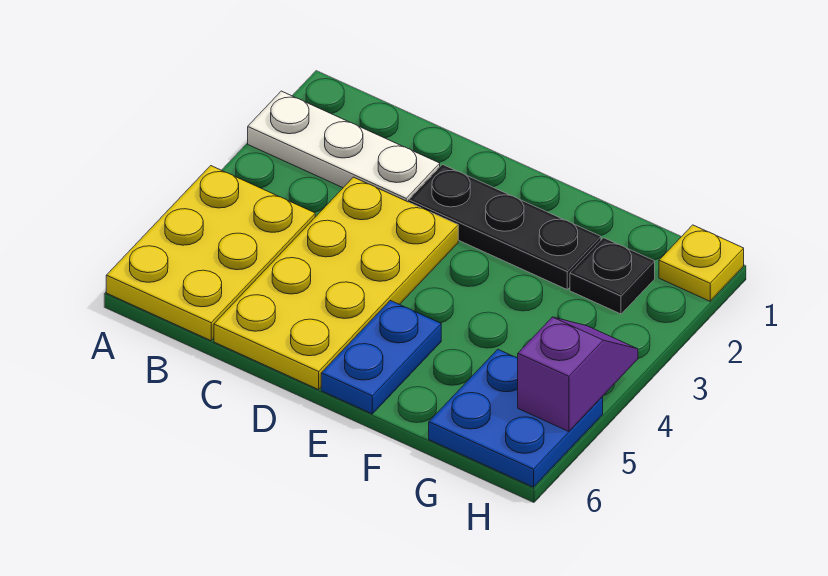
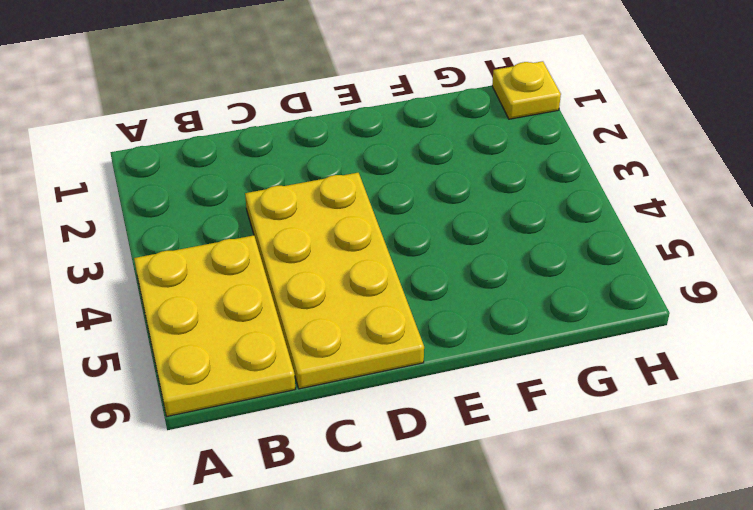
none -> white 1x3 plate [248,91,440,202]
none -> black 1x3 plate [409,165,601,289]

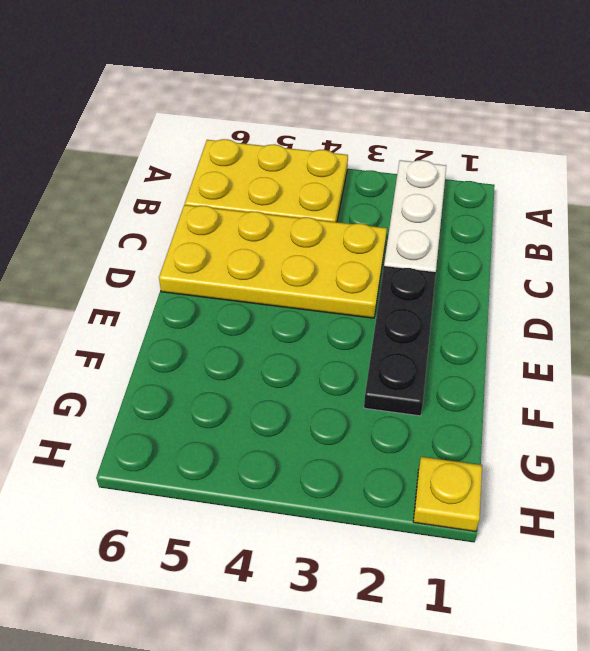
none -> blue 1x2 plate [321,300,441,414]
none -> black 1x1 plate [570,238,655,314]

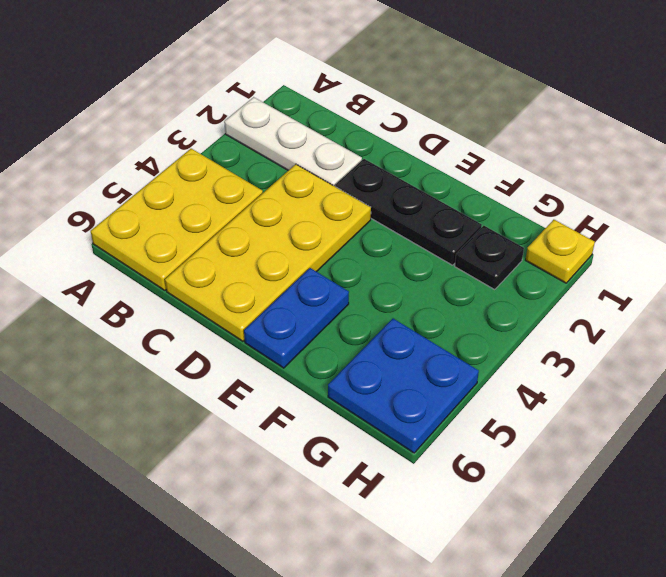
none -> purple 1x2 slope [518,317,638,431]

